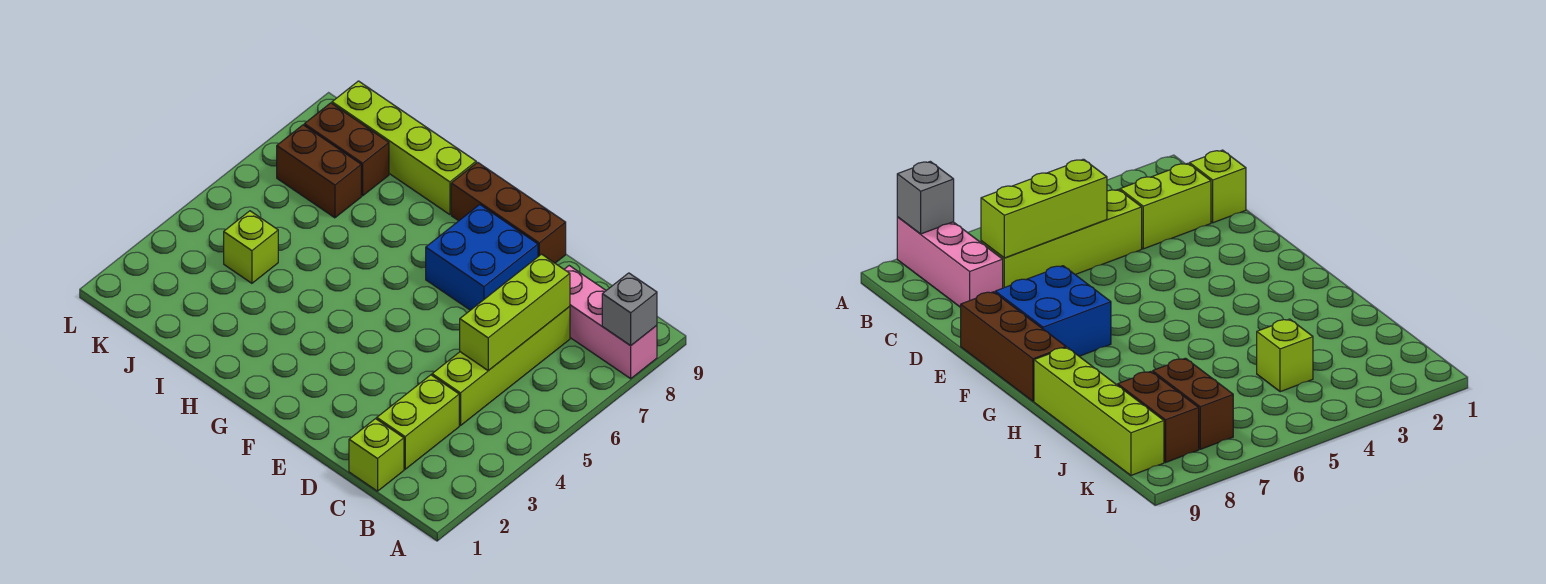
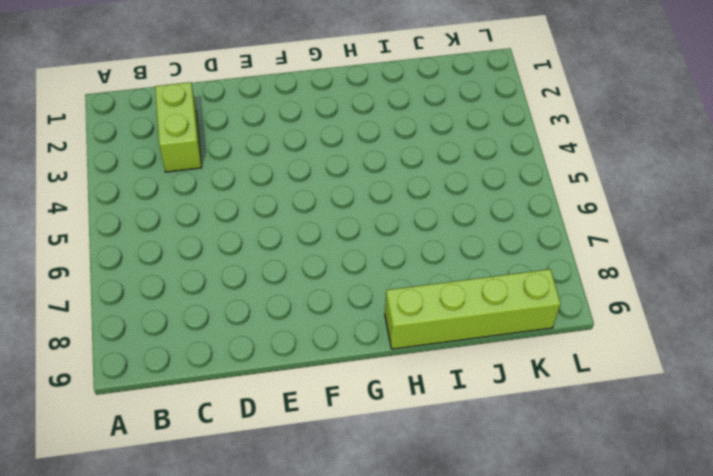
none -> pink 1x3 brick [564,266,657,379]
none -> lime 1x1 brick [349,419,404,491]
none -> lime 1x4 brick [432,307,570,426]

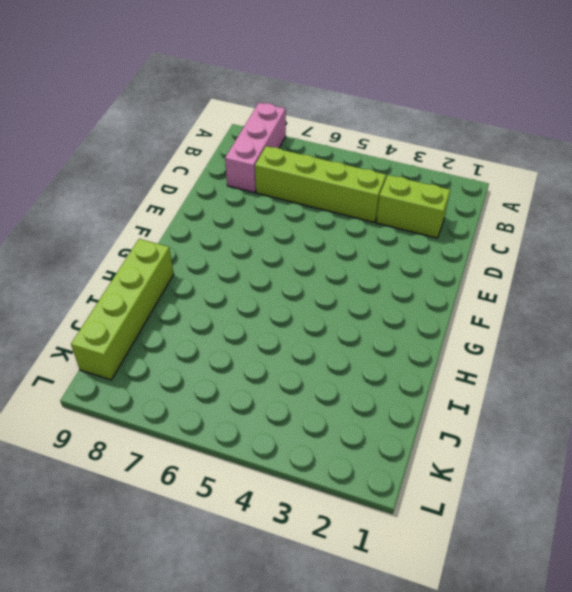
none -> lime 1x1 brick [349,419,404,491]
none -> blue 2x2 brick [426,205,538,310]
none -> brown 1x3 brick [451,162,566,263]

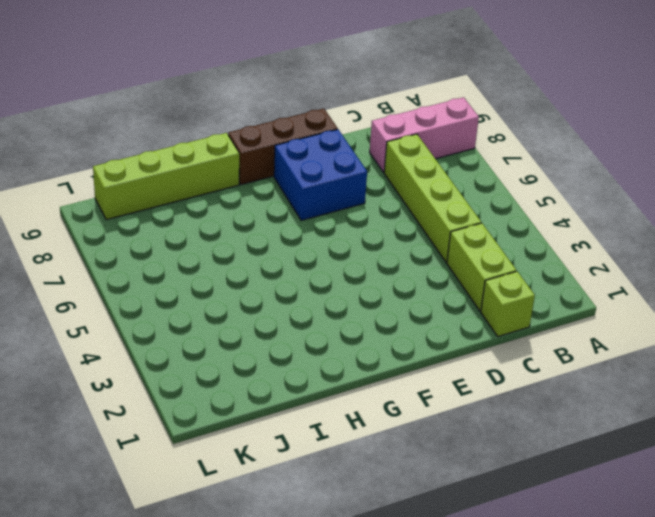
none -> lime 1x1 brick [224,211,278,283]
none -> brown 1x2 brick [277,125,361,218]
none -> brown 1x2 brick [304,103,389,196]

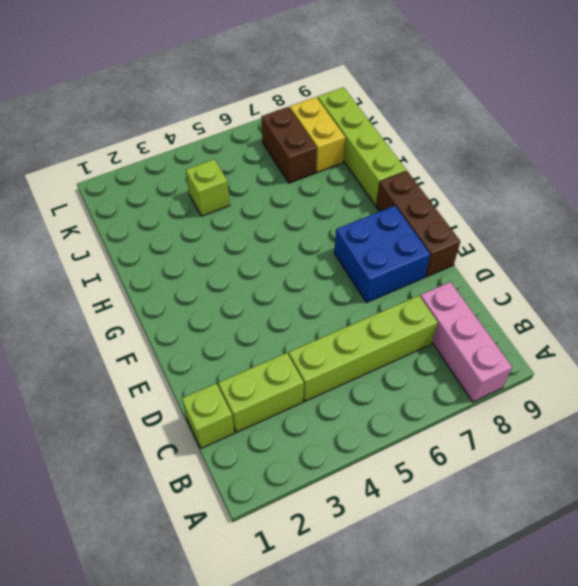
yellow 1x2 brick [290,97,345,173] -> brown 1x2 brick [304,103,389,196]
none -> grey 1x1 brick [602,273,657,346]
none -> lime 1x3 brick [460,254,570,371]

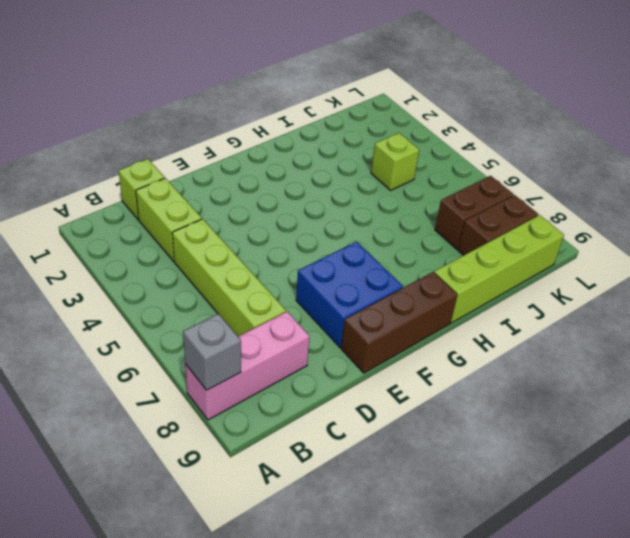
none -> lime 1x3 brick [460,254,570,371]

